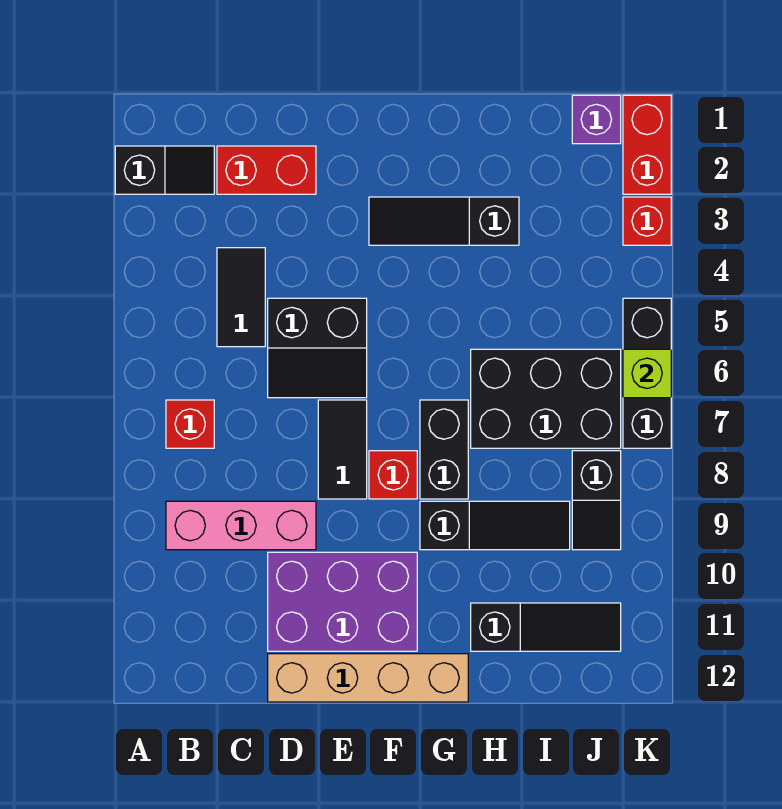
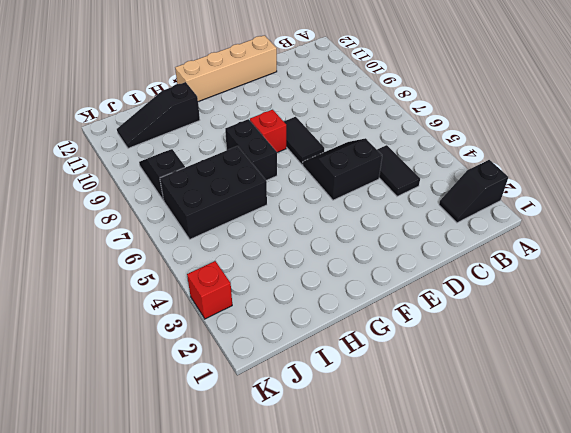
none -> red 1x1 brick [166,400,214,448]
none -> pink 1x3 brick [166,501,316,550]
none -> red 1x2 brick [217,146,316,194]

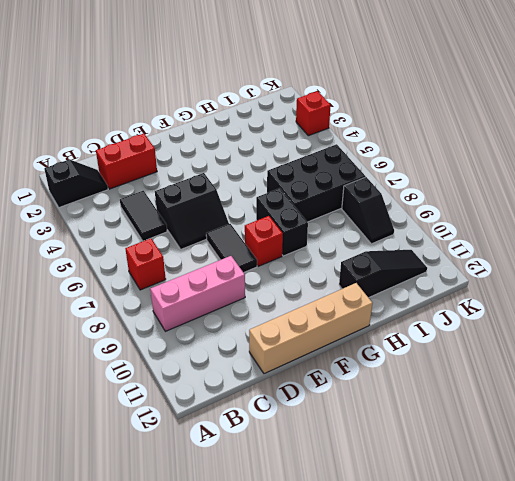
none -> purple 2x3 brick [268,552,417,651]
none -> black 1x3 slope [369,197,519,245]
none -> black 1x3 slope [420,501,570,550]

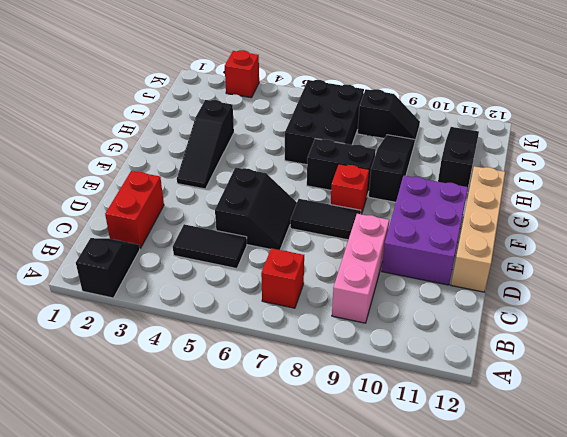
none -> purple 1x1 brick [572,95,621,144]
none -> red 1x2 brick [623,95,671,194]
none -> black 1x3 brick [623,298,671,448]

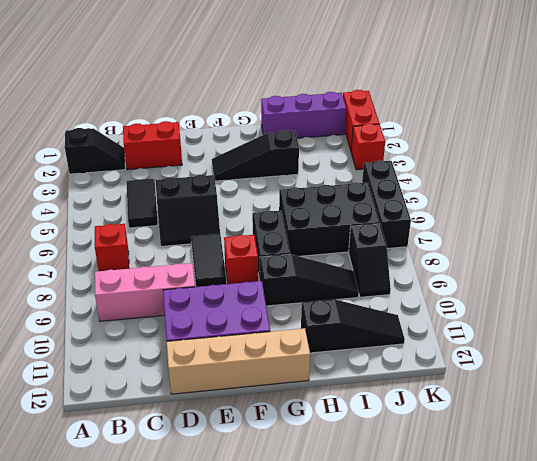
purple 1x3 brick [261,92,346,138] -> purple 1x1 brick [572,95,621,144]
none -> lime 1x1 brick [623,349,671,398]

